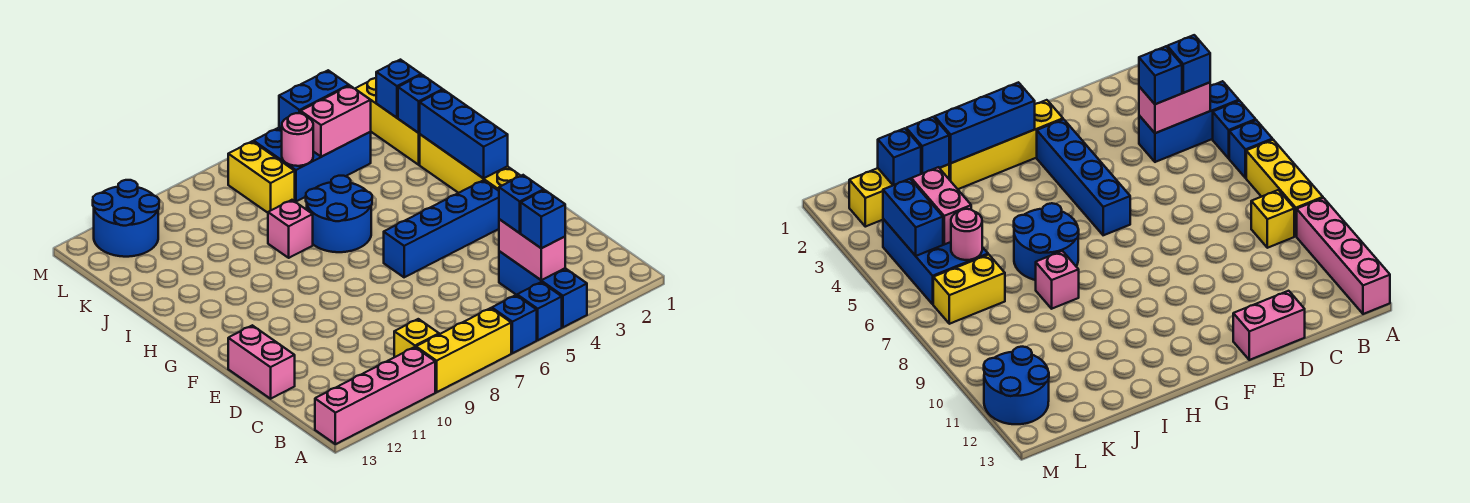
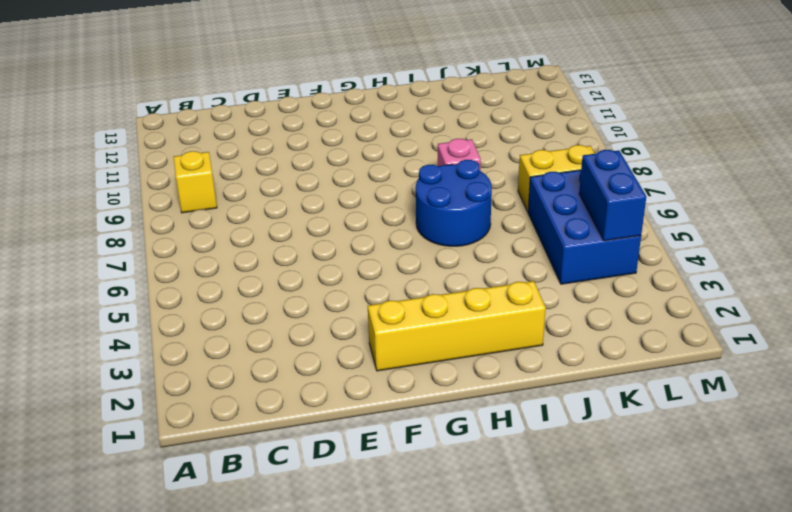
none -> blue 1x3 brick [499,251,587,327]
none -> blue 1x1 brick [517,282,562,340]
none -> blue 1x1 brick [492,295,537,353]

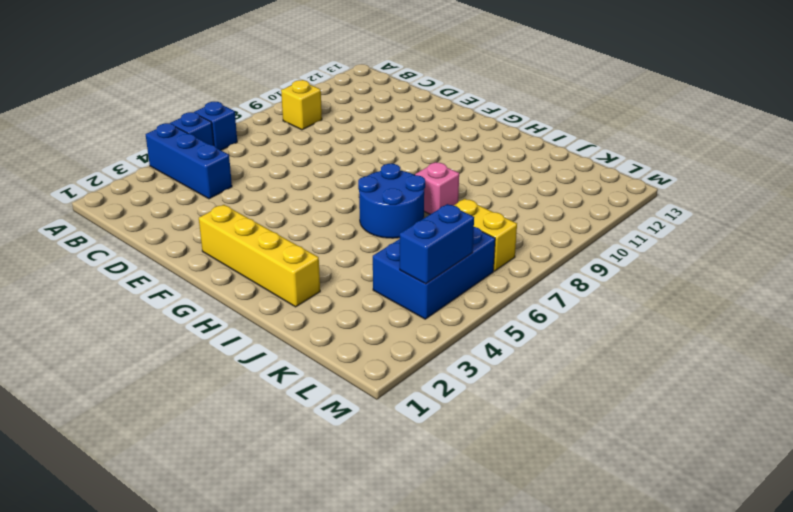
none -> yellow 1x3 brick [416,308,511,392]
none -> pink 1x4 brick [315,347,435,444]
none -> pink 1x2 brick [228,325,295,399]

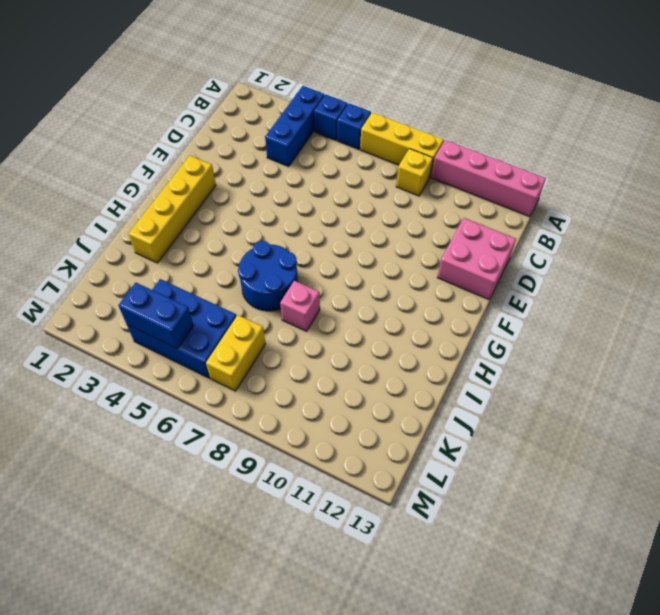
pink 2x2 brick [437,218,516,300] -> pink 1x2 brick [228,325,295,399]
none -> blue 1x4 brick [384,180,499,277]
none -> yellow 1x3 brick [355,78,420,165]
none -> blue 2x2 round brick [93,180,159,257]

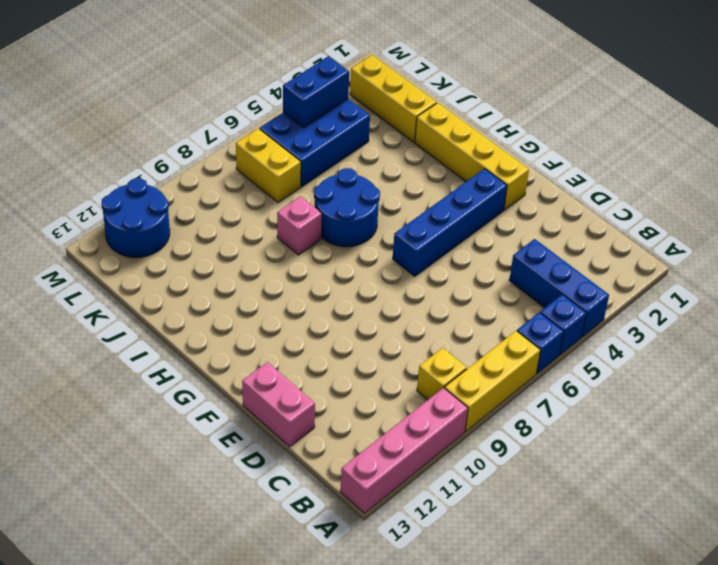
none -> pink 1x2 brick [499,219,565,280]
none -> blue 1x3 brick [420,90,508,178]
none -> blue 1x1 brick [398,75,443,133]

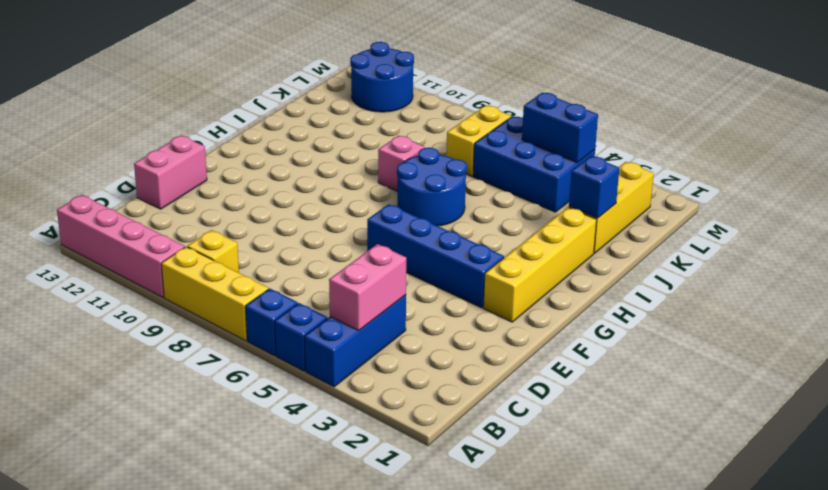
none -> blue 1x3 brick [420,90,508,178]
none -> blue 1x1 brick [376,60,421,118]
none -> pink 1x2 brick [301,86,371,157]

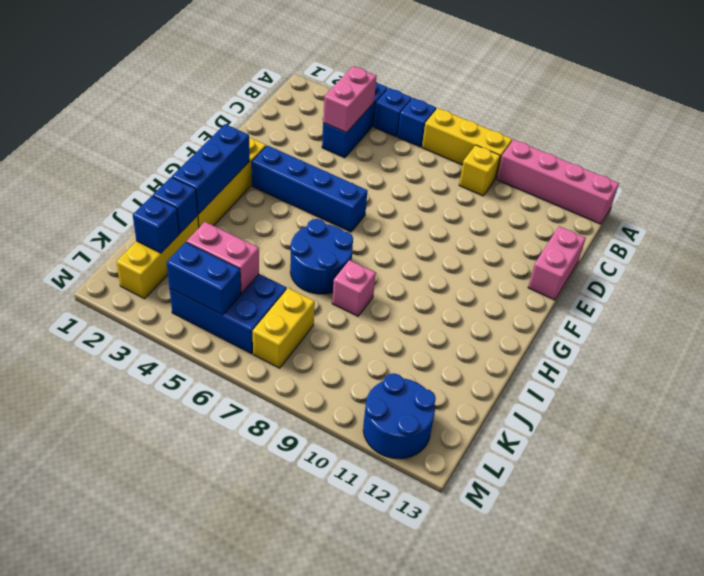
none -> pink 1x1 round brick [282,113,313,166]
none -> blue 1x1 brick [521,190,565,248]
none -> blue 1x1 brick [499,175,544,233]

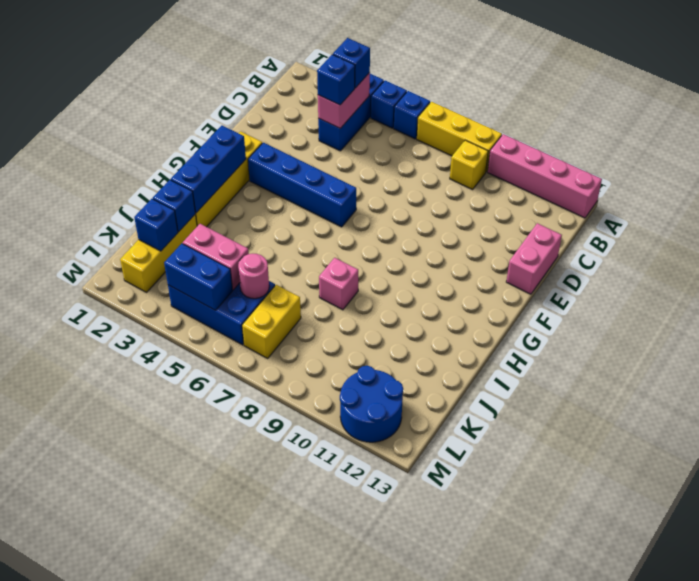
none -> blue 2x2 round brick [306,176,372,252]

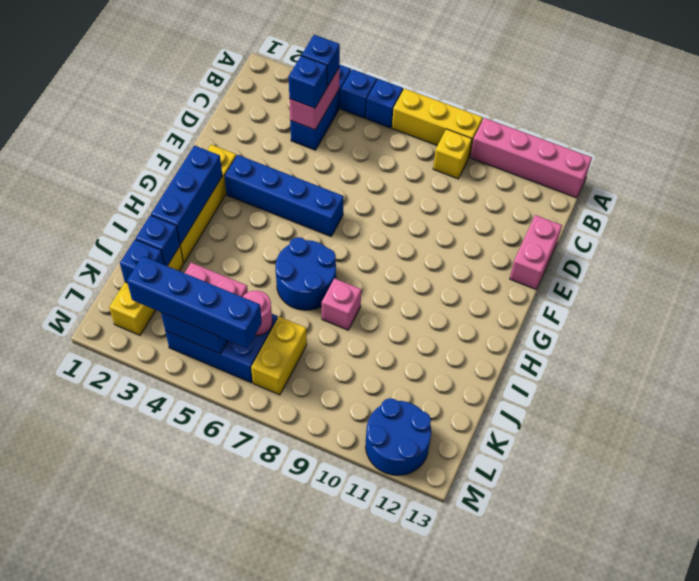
blue 1x4 brick [127,256,262,348] -> none

